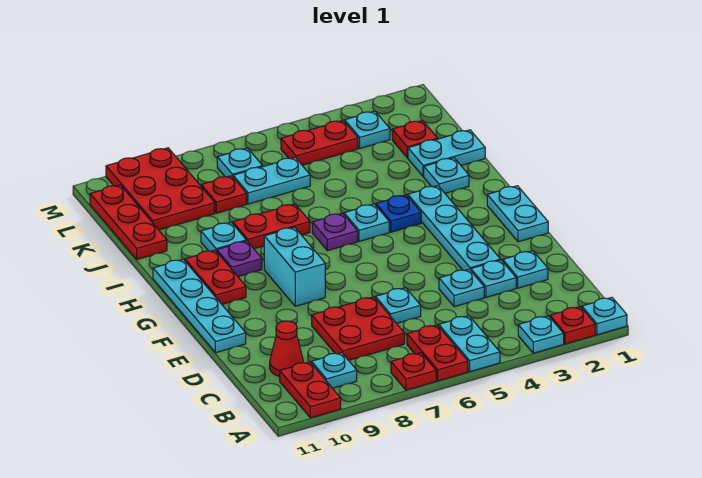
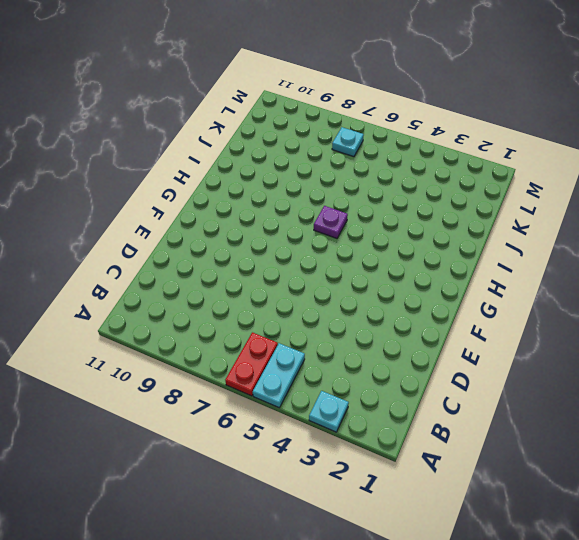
none -> cyan 1x1 plate [582,297,627,335]
none -> red 1x1 plate [550,307,595,344]
none -> red 1x1 plate [391,353,436,390]
none -> red 1x2 plate [280,362,341,418]

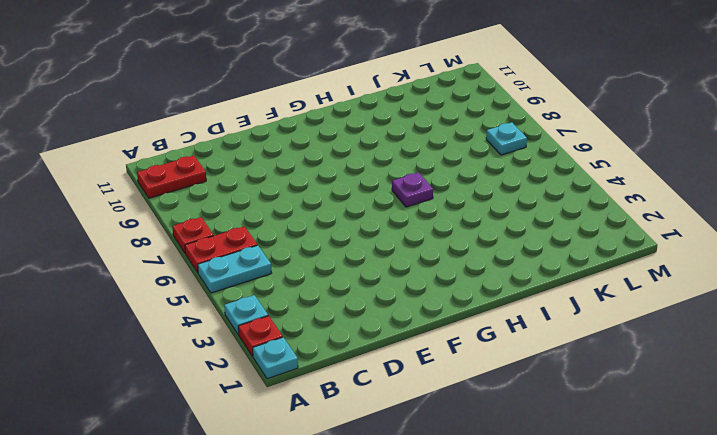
none -> cyan 1x1 plate [311,353,357,388]
none -> red 2x2 plate [312,297,405,360]
none -> red 1x1 cone [270,321,303,376]
none -> cyan 1x1 plate [503,251,548,288]

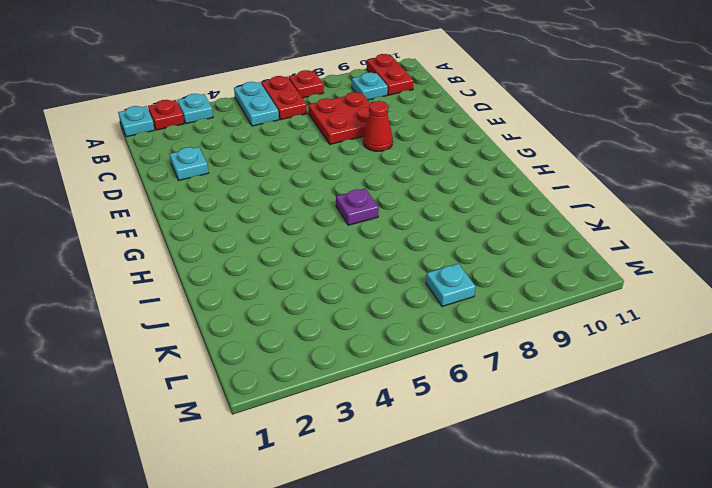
red 1x1 cone [363,101,393,151] -> red 1x1 cone moved to [270,321,303,376]
none -> cyan 1x1 plate [471,260,516,297]
none -> cyan 1x1 plate [439,269,484,307]
none -> cyan 1x1 plate [375,288,421,323]
none -> cyan 1x4 plate [408,186,500,271]

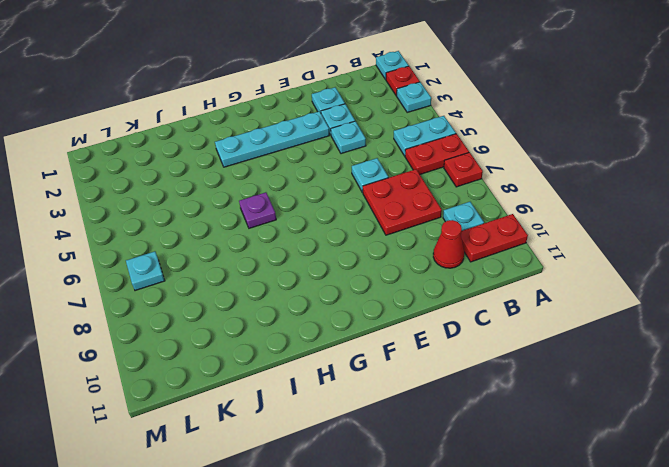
none -> cyan 1x4 plate [153,259,246,353]
none -> cyan 1x2 plate [487,186,548,242]
none -> cyan 1x2 brick [264,227,325,306]
none -> red 1x2 plate [185,250,246,304]

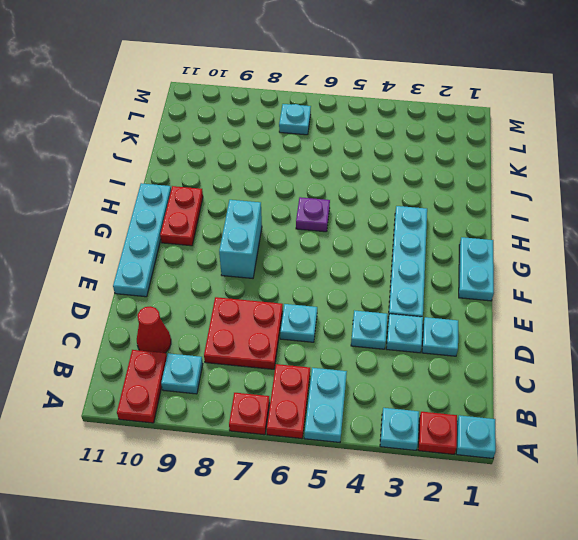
none -> blue 1x1 plate [376,195,421,232]
none -> cyan 1x1 plate [344,204,389,241]
none -> purple 1x1 plate [217,241,262,277]
none -> cyan 1x1 plate [424,158,469,193]

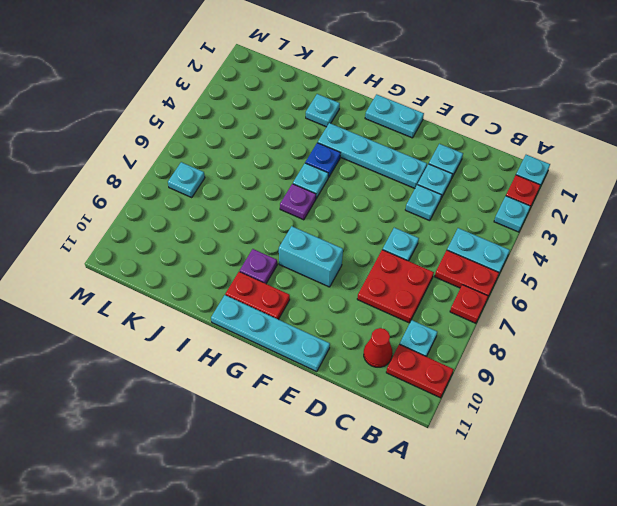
none -> red 1x2 plate [233,204,310,249]
none -> cyan 1x1 plate [201,222,246,251]
none -> cyan 1x2 plate [408,130,485,177]
none -> red 1x3 plate [90,185,167,259]

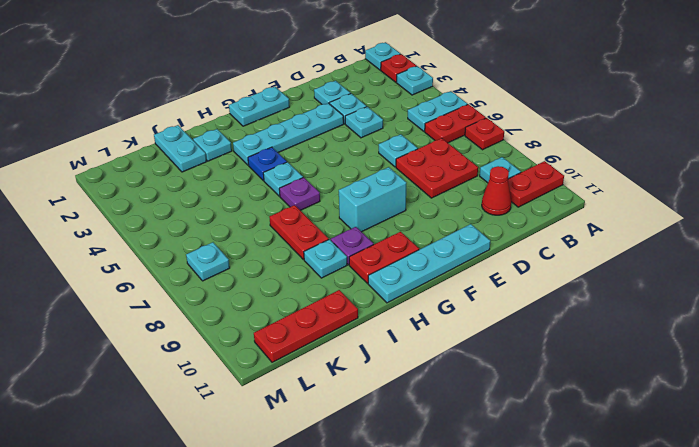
none -> red 1x1 plate [392,120,438,158]
none -> cyan 1x2 plate [233,157,310,204]
none -> red 1x1 plate [201,176,247,213]
none -> red 2x3 plate [106,148,215,230]

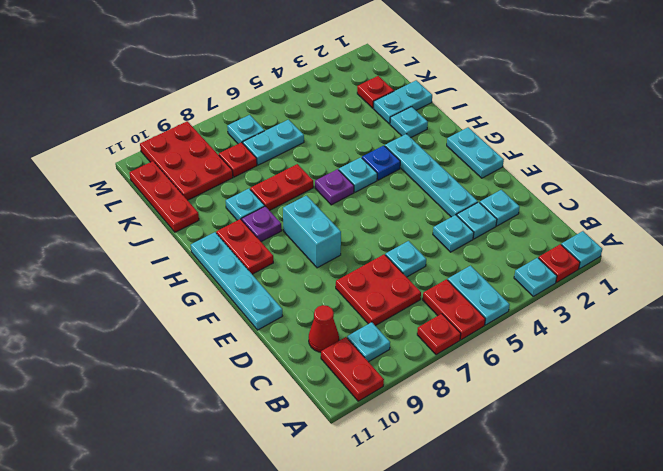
none -> cyan 1x1 plate [344,111,390,148]
none -> red 1x2 plate [281,120,358,165]

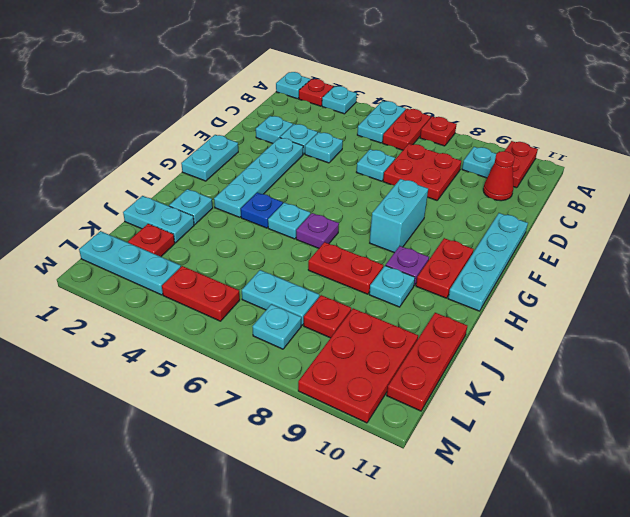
cyan 1x3 plate [79,231,181,295] -> cyan 1x1 plate [344,111,390,148]

